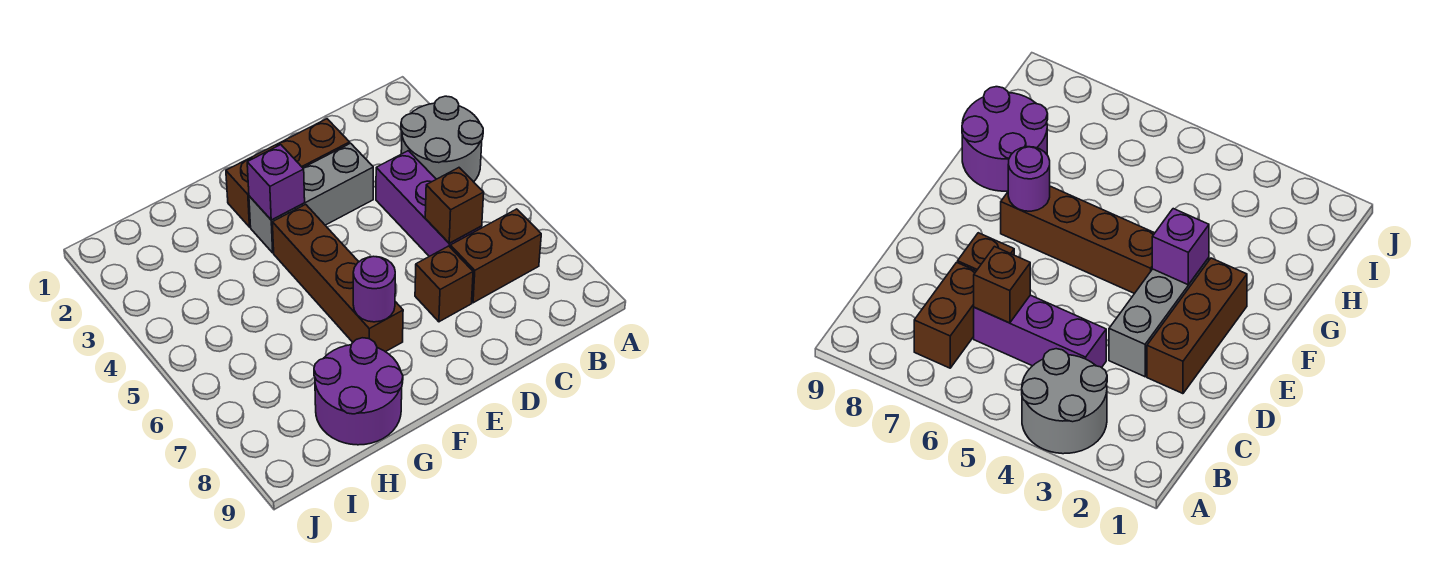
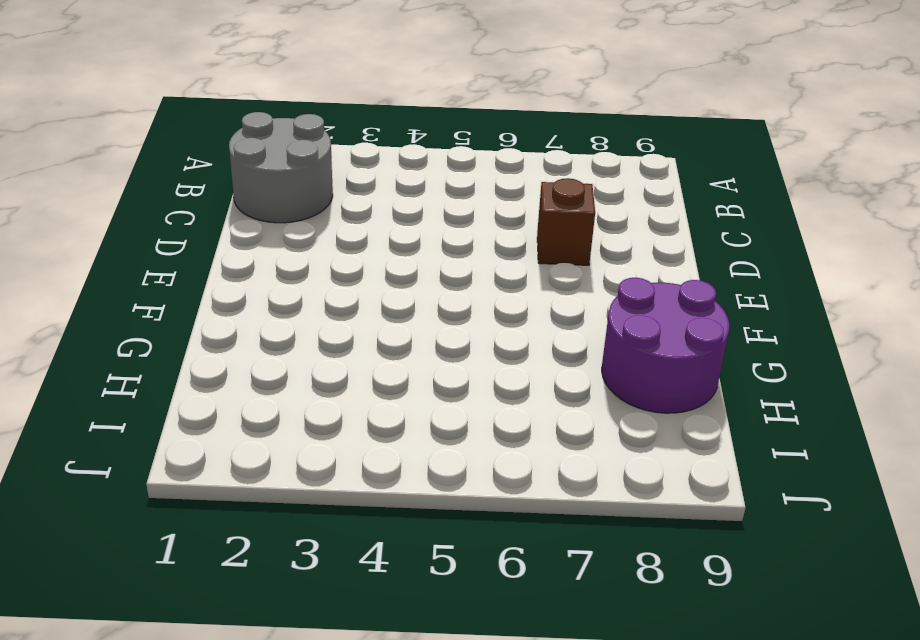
grey 2x2 round brick [229,112,333,223] -> grey 2x2 round brick moved to [401,96,483,182]
none -> brown 1x2 brick [450,209,541,303]
none -> purple 1x3 brick [376,151,482,256]

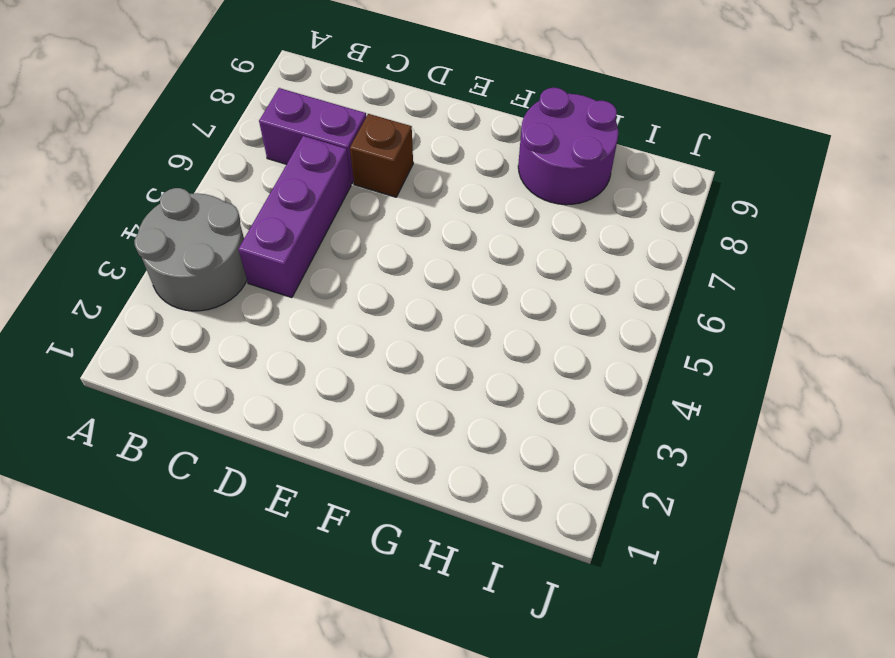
purple 1x2 brick [259,88,366,184] -> brown 1x2 brick [450,209,541,303]
none -> brown 1x3 brick [226,119,350,227]
none -> grey 1x3 brick [249,143,373,253]

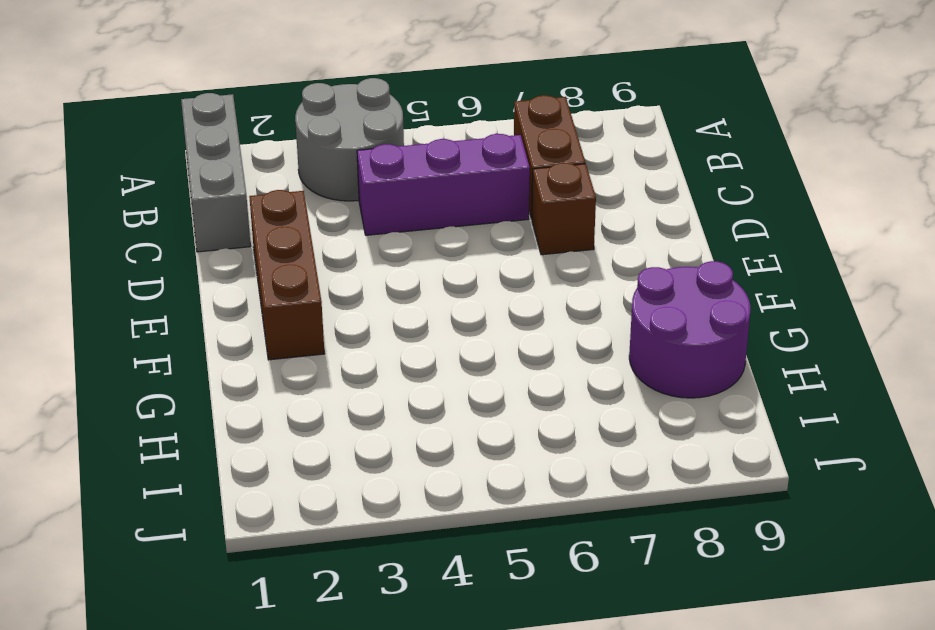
grey 1x3 brick [181,93,251,252] -> grey 1x3 brick moved to [249,143,373,253]
none -> brown 1x4 brick [272,204,403,352]
none -> brown 1x1 brick [425,168,484,243]

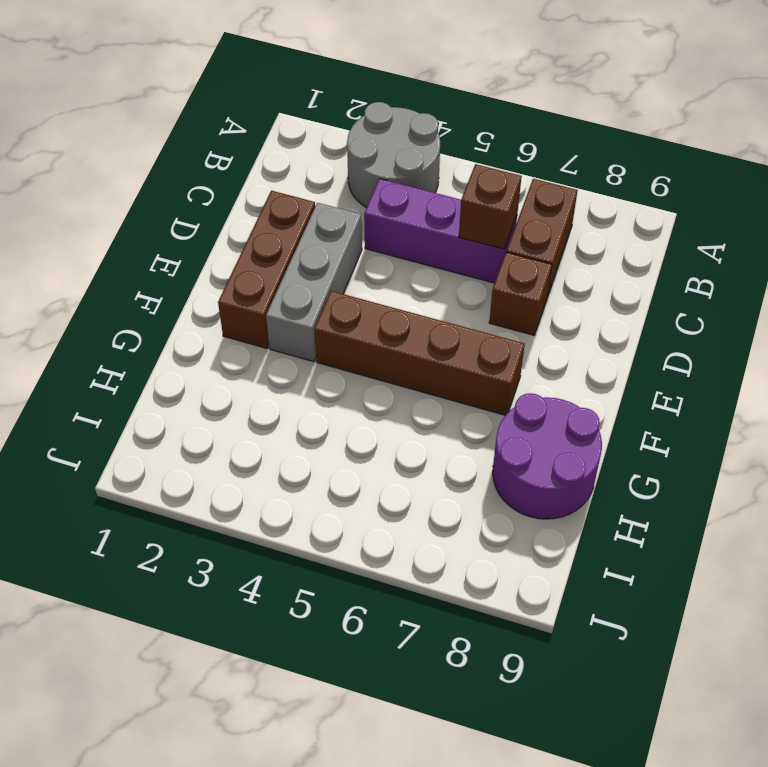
none -> purple 1x1 brick [247,145,305,220]
none -> purple 1x1 round brick [353,256,395,322]

